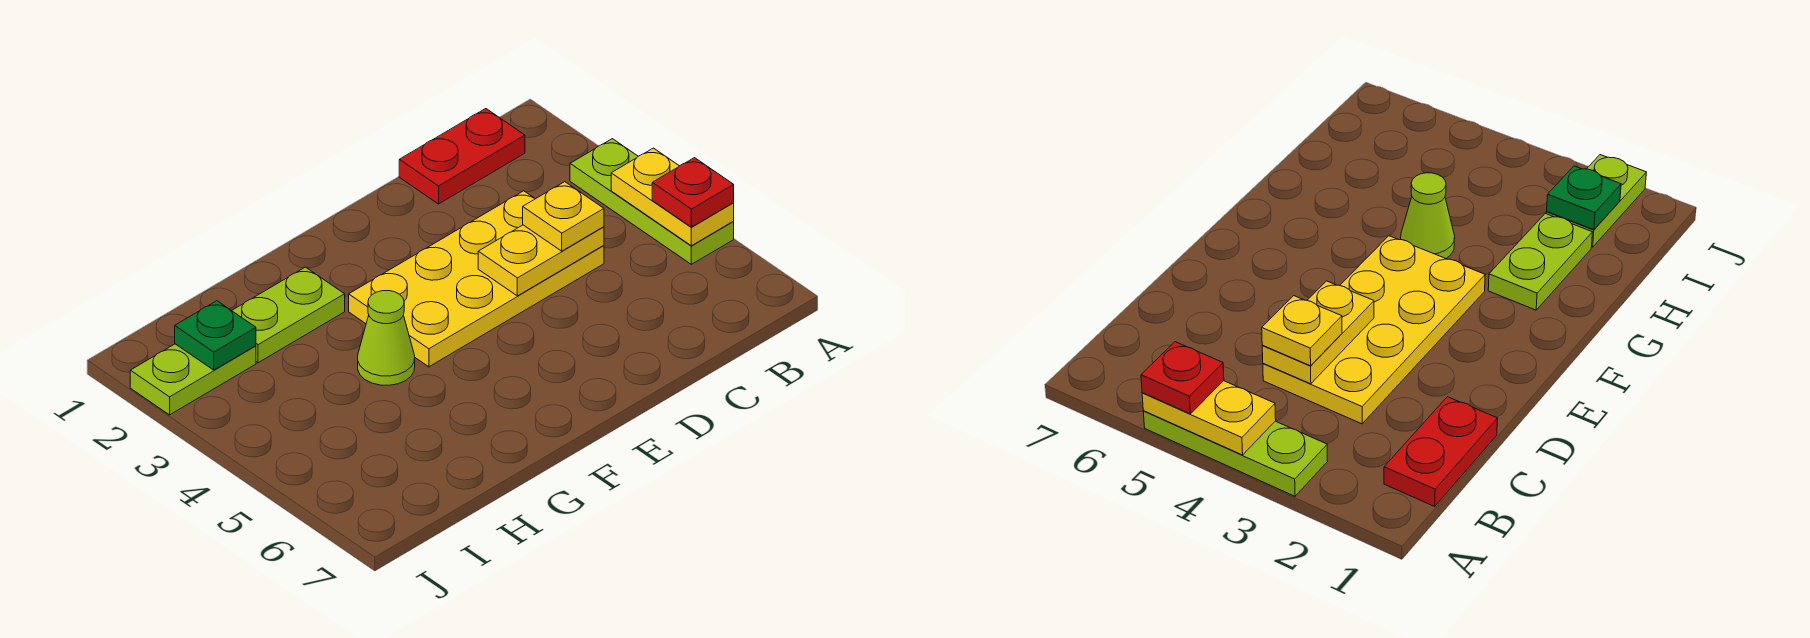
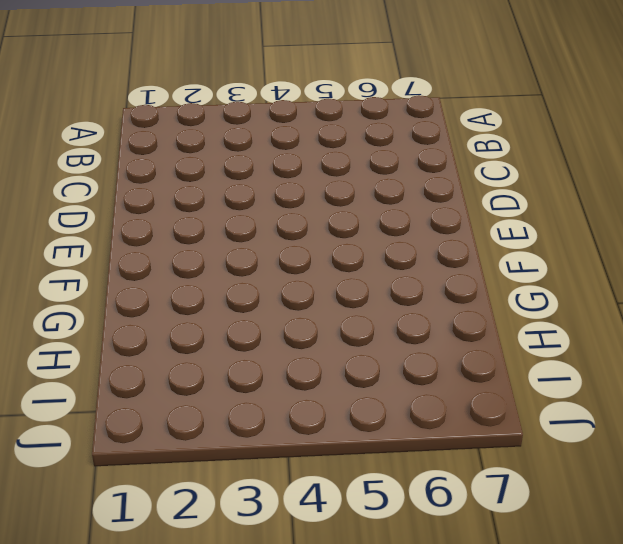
none -> lime 1x3 plate [570,139,734,264]
none -> red 1x2 plate [399,109,525,204]

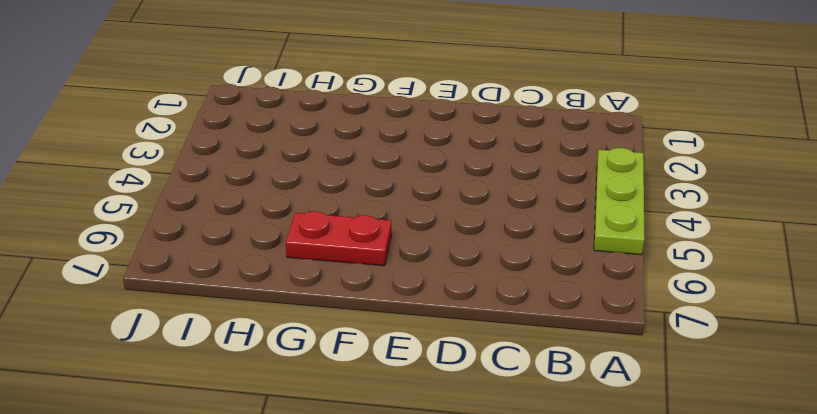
red 1x2 plate [286,211,392,266] -> red 1x2 plate moved to [399,109,525,204]
none -> yellow 2x4 plate [349,191,604,367]
none -> lime 1x2 plate [232,267,345,363]

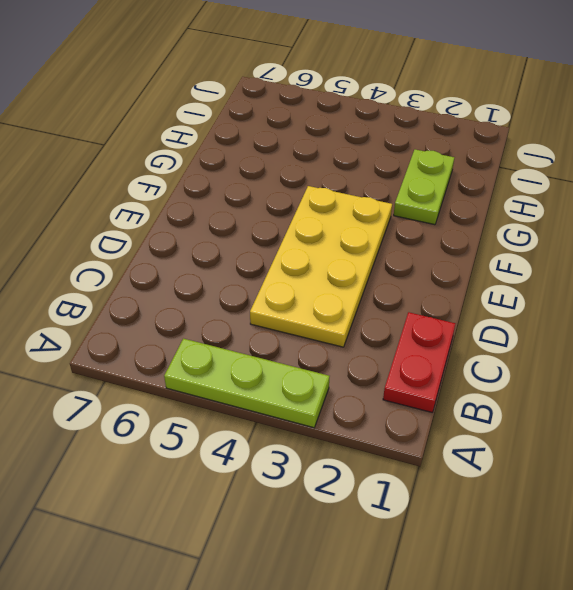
none -> lime 1x1 cone [358,291,415,385]
none -> lime 1x2 plate [130,344,256,415]

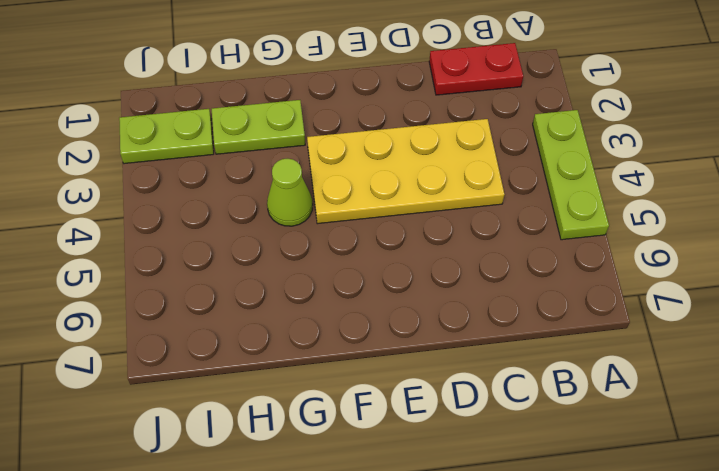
none -> yellow 1x2 plate [611,148,734,246]
none -> yellow 1x2 plate [478,225,604,296]

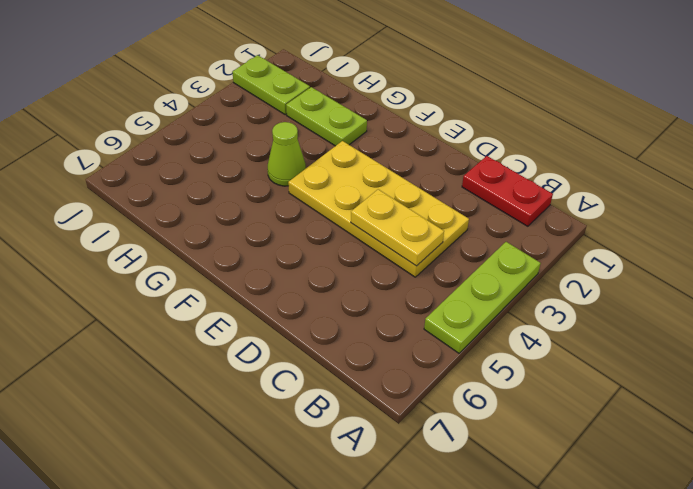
none -> yellow 1x2 plate [611,148,734,246]
none -> green 1x1 plate [175,301,256,370]

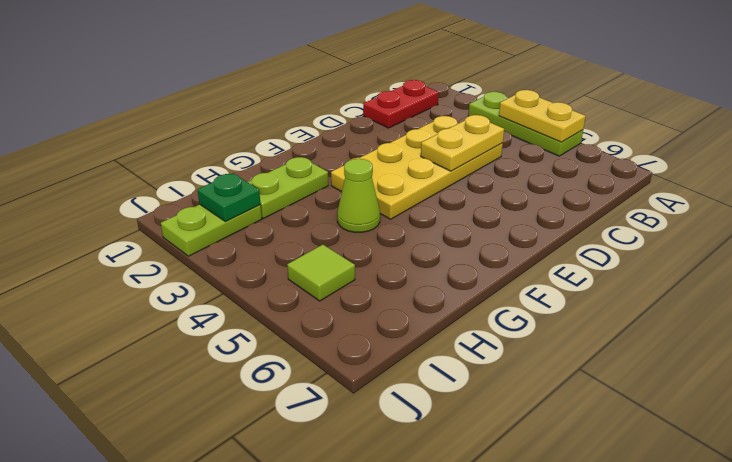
lime 1x1 tile [287,245,355,301] -> none
none -> red 1x1 plate [652,158,734,227]
none -> yellow 1x1 plate [523,182,604,251]

